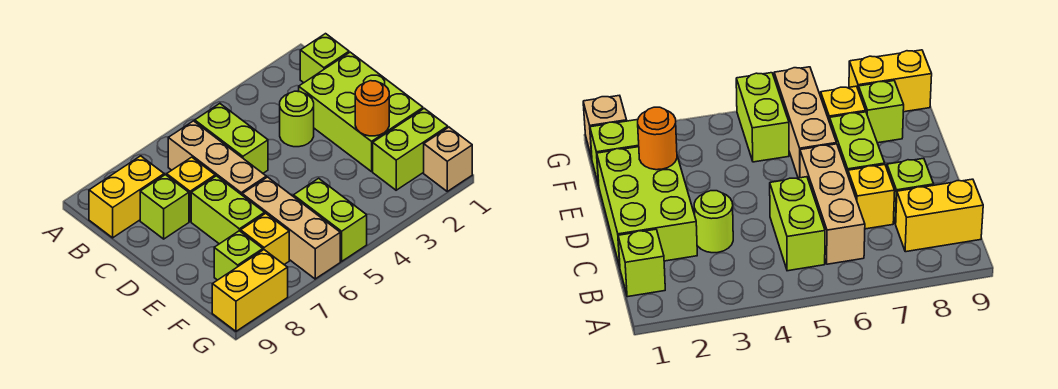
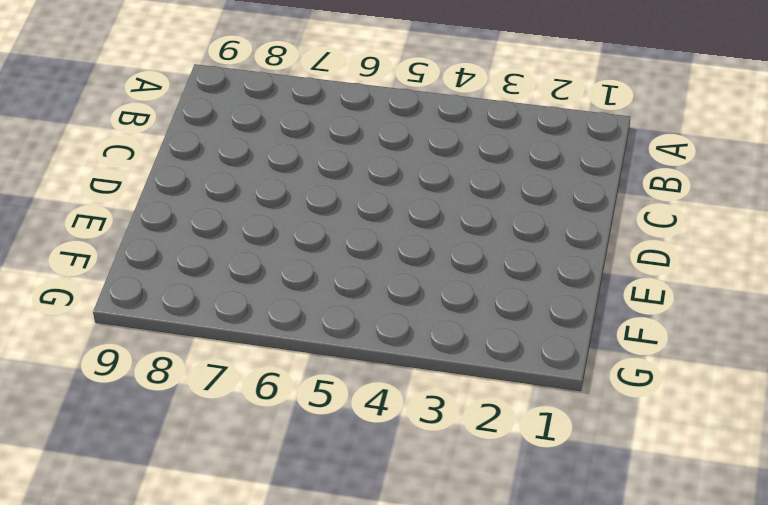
none -> lime 1x1 brick [300,34,349,83]
none -> lime 1x2 brick [195,104,268,173]
none -> tan 1x3 brick [168,121,266,195]

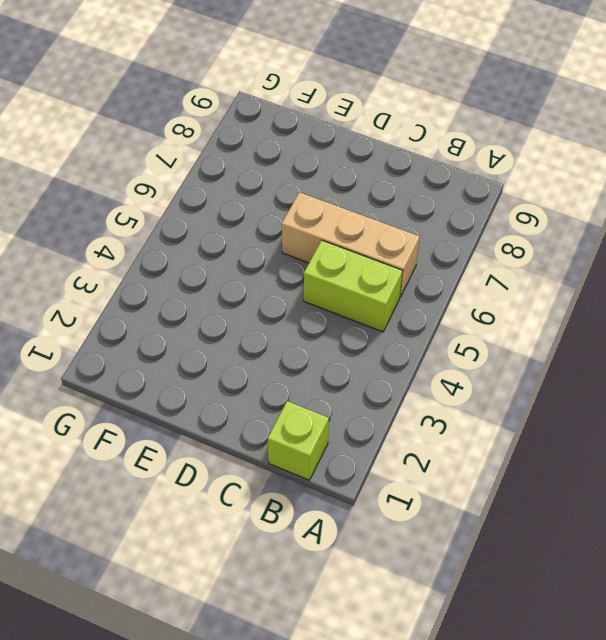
none -> yellow 1x2 brick [89,156,164,238]
none -> lime 2x3 brick [299,52,423,172]
none -> lime 1x1 round brick [280,91,314,147]

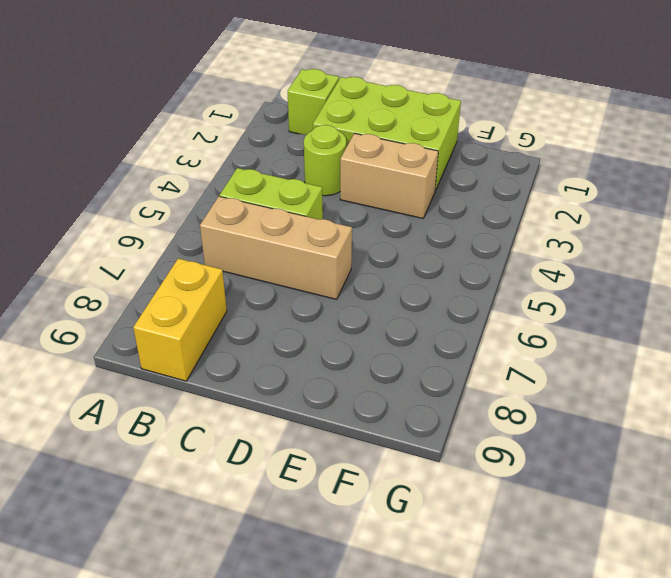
tan 1x2 brick [340,133,438,218] -> none
none -> yellow 1x1 brick [167,157,215,222]
none -> lime 1x1 brick [140,175,189,239]
none -> lime 1x2 brick [191,176,265,244]

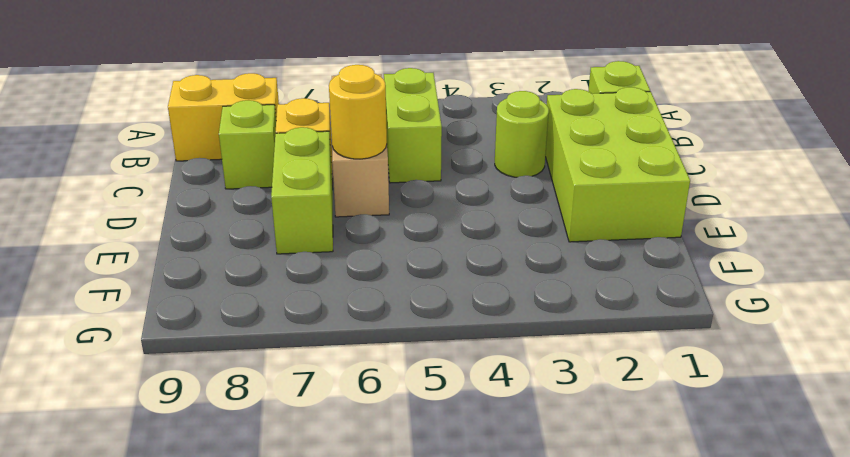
yellow 1x1 round brick [329,65,387,159] -> none
none -> tan 1x3 brick [242,177,340,279]
none -> lime 1x2 brick [373,108,448,190]
none -> lime 1x2 brick [293,178,367,261]

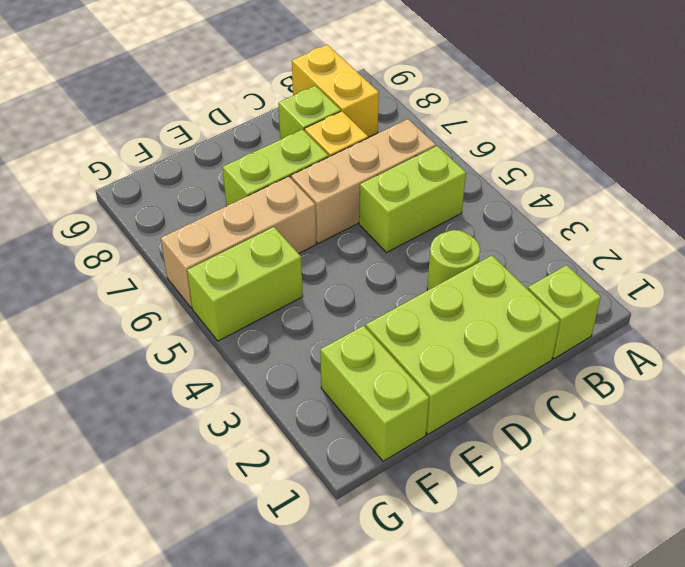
none -> yellow 1x1 brick [241,213,289,264]
none -> lime 1x1 brick [214,231,263,280]
none -> tan 1x1 brick [424,127,472,191]

